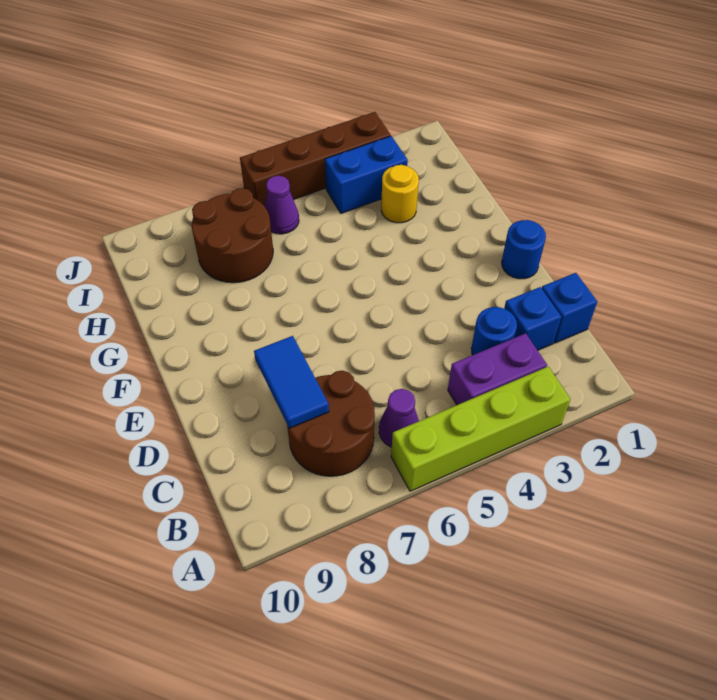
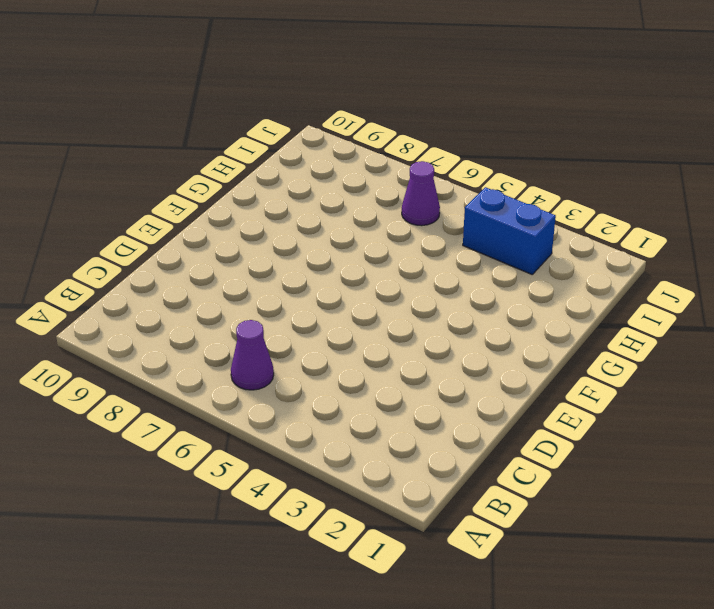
none -> lime 1x4 brick [391,367,570,491]
none -> purple 1x2 brick [448,333,547,405]
none -> brown 2x2 round brick [287,371,375,476]

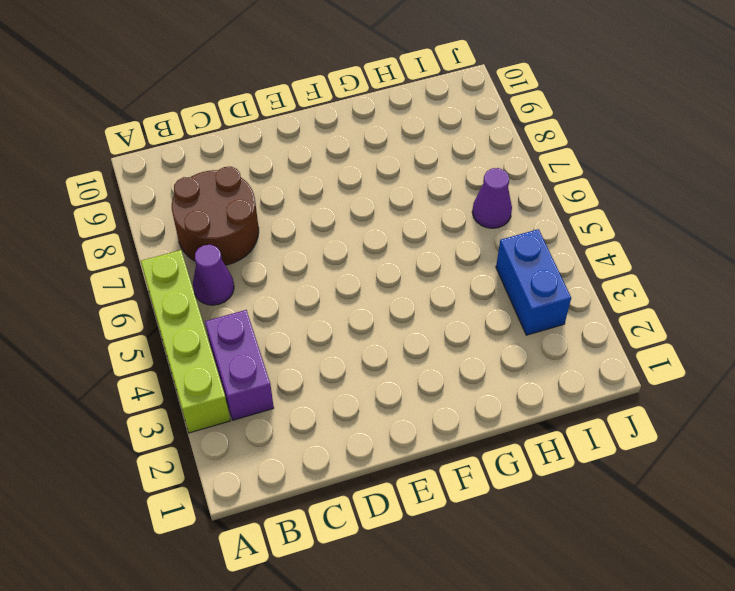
none -> blue 1x1 brick [542,273,597,343]
none -> blue 1x1 brick [504,287,561,350]
none -> blue 1x1 round brick [471,307,517,355]

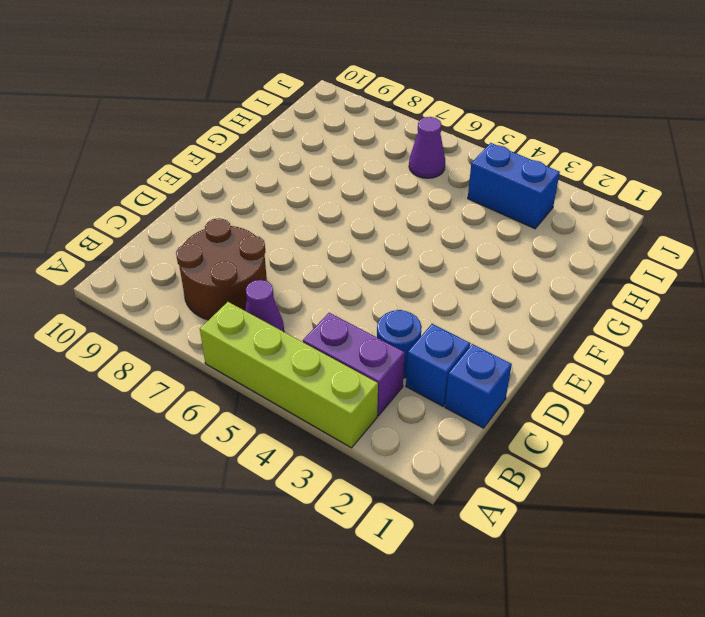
none -> blue 1x1 round brick [502,220,546,279]
none -> yellow 1x1 round brick [381,165,419,223]
none -> brown 2x2 round brick [192,188,273,283]

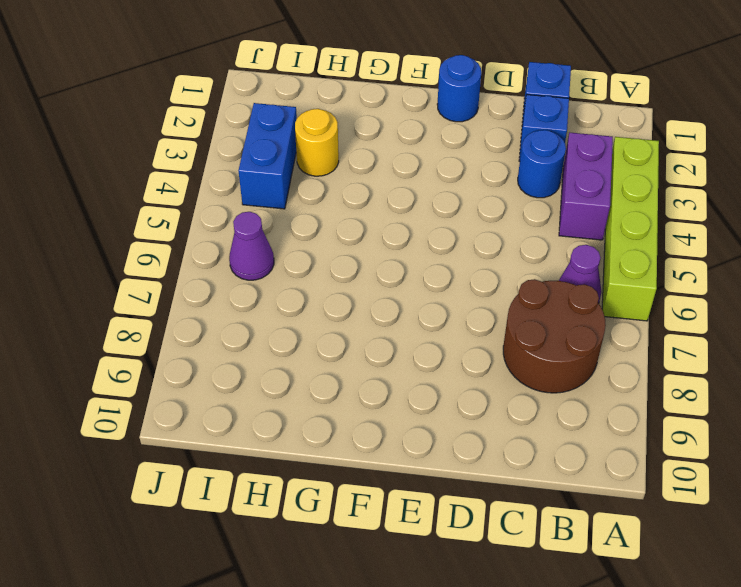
none -> brown 2x2 round brick [192,188,273,283]
none -> brown 1x4 brick [240,112,391,206]
none -> blue 1x2 tile [254,336,329,428]

